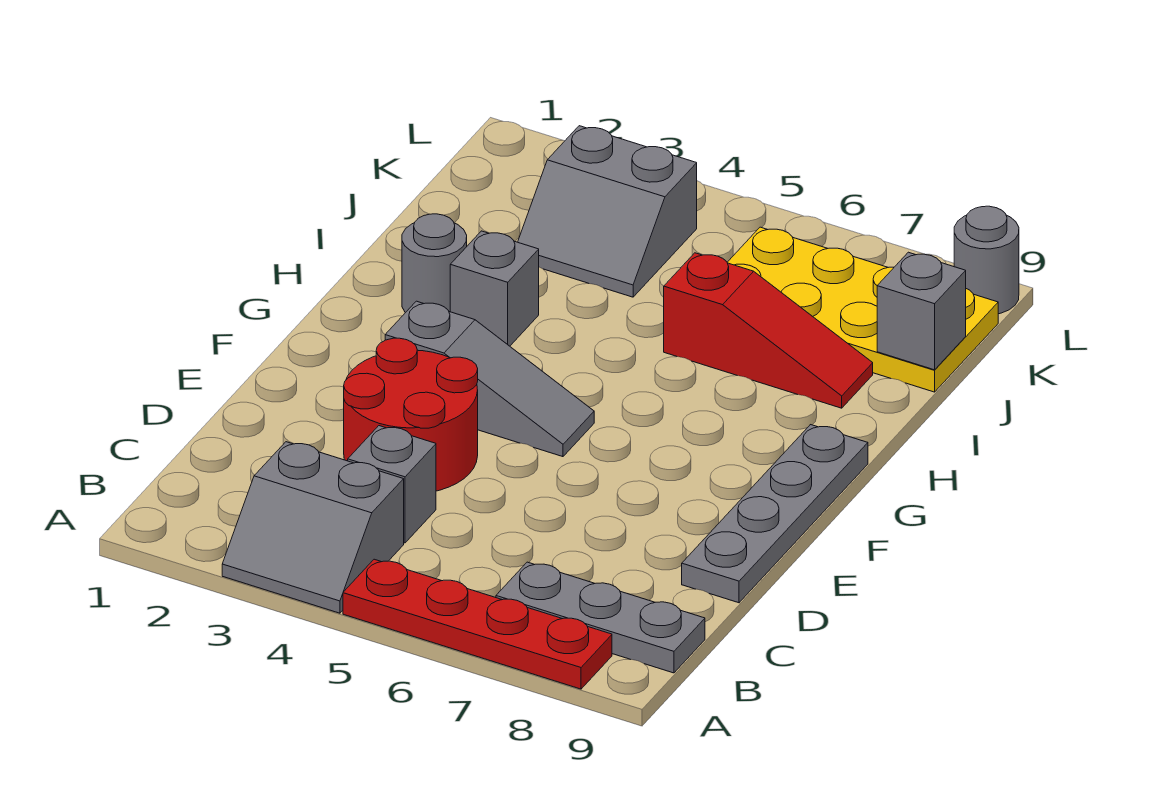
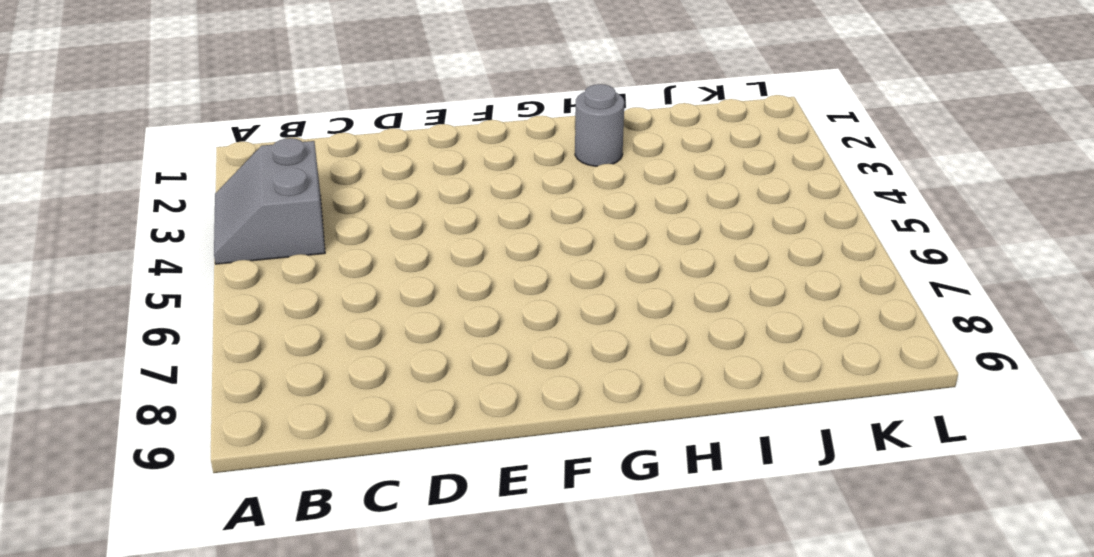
none -> red 1x4 plate [343,559,612,689]
none -> grey 1x3 plate [496,562,705,673]
none -> grey 1x1 brick [348,426,436,543]

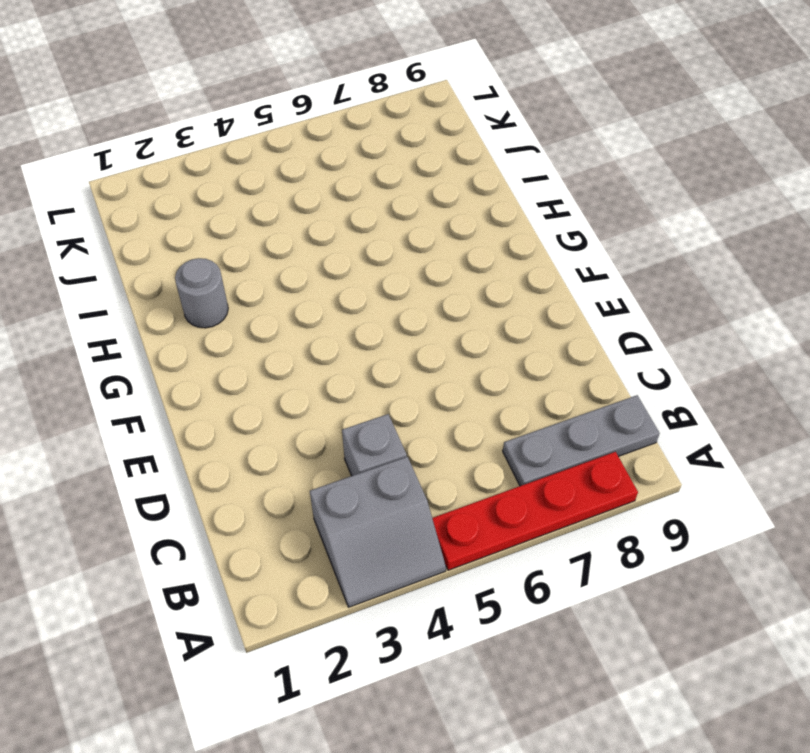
none -> red 2x2 round brick [344,338,478,491]
none -> grey 1x4 plate [682,425,868,603]
none -> grey 1x3 slope [385,301,594,457]

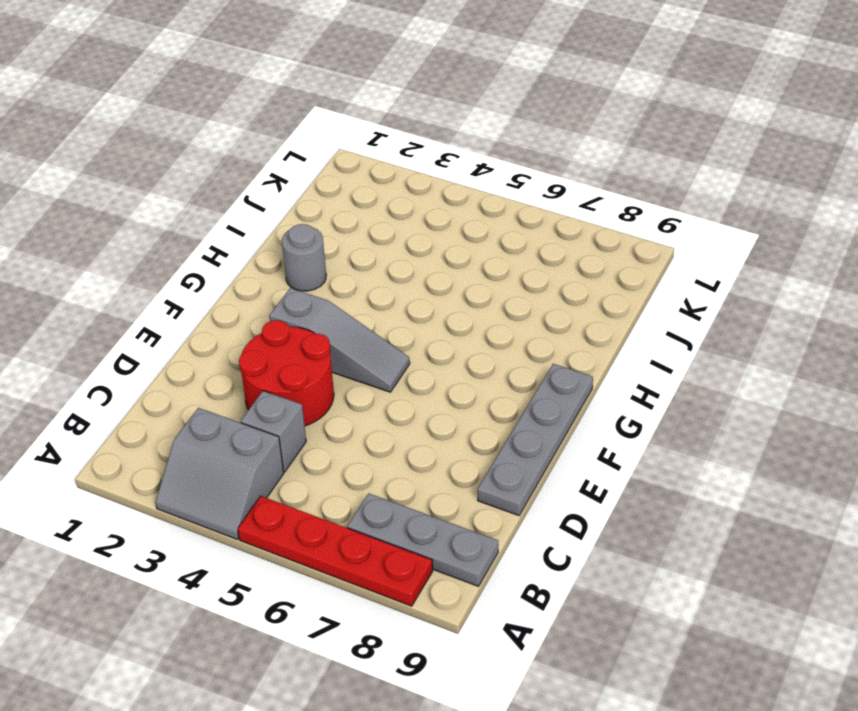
none -> grey 1x1 brick [450,231,539,346]
none -> red 1x3 slope [664,253,873,408]
none -> grey 2x2 slope [518,126,697,297]

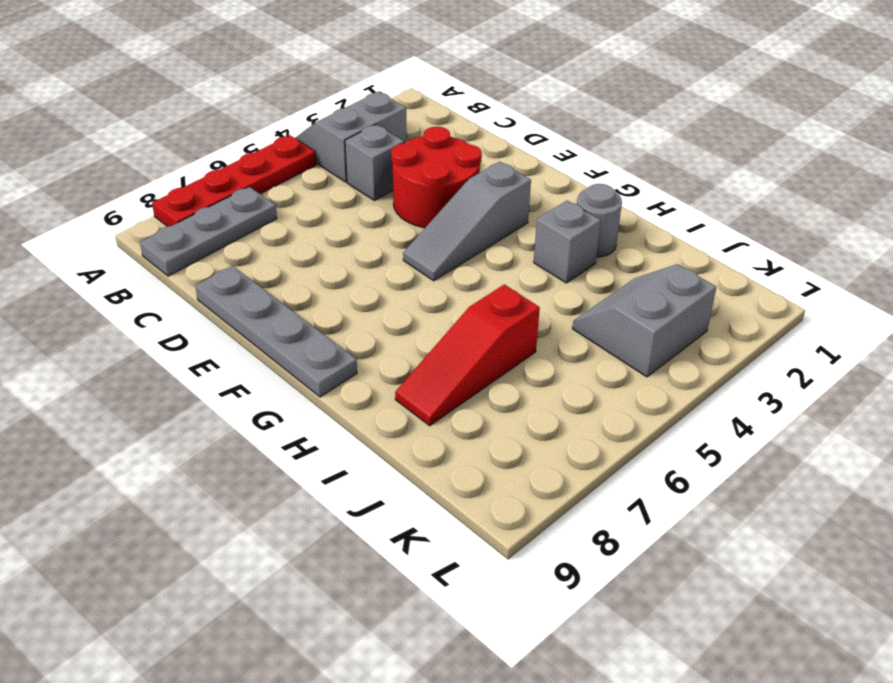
none -> yellow 2x4 plate [727,227,998,392]
none -> grey 1x1 round brick [954,206,1019,314]
none -> grey 1x1 brick [877,252,966,370]

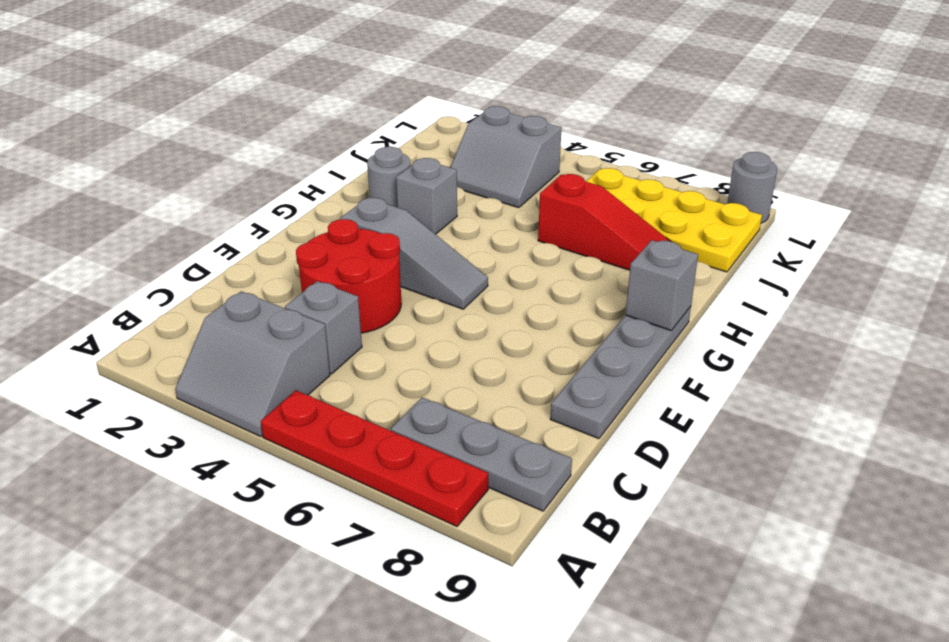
grey 1x1 brick [626,240,698,331] -> grey 1x1 brick moved to [877,252,966,370]

